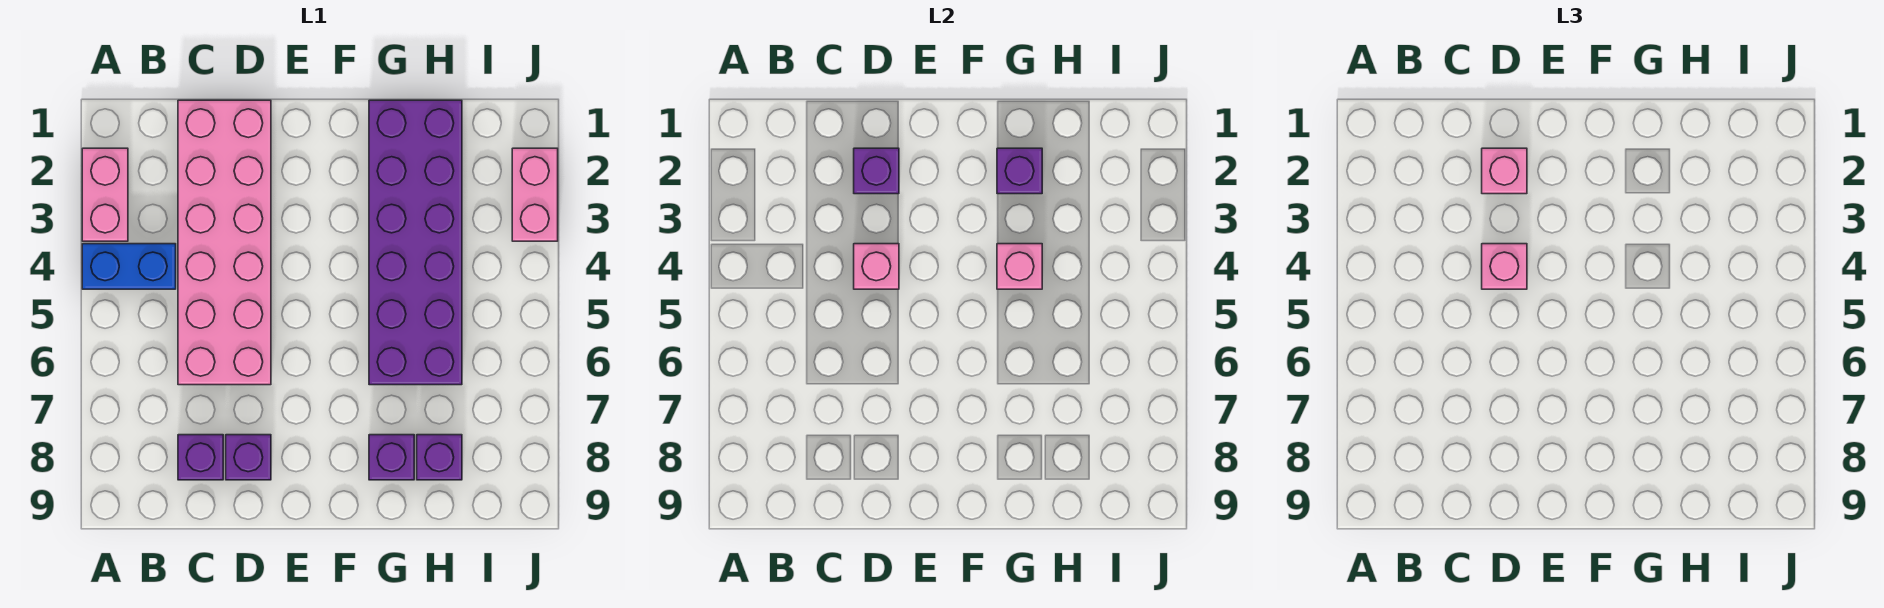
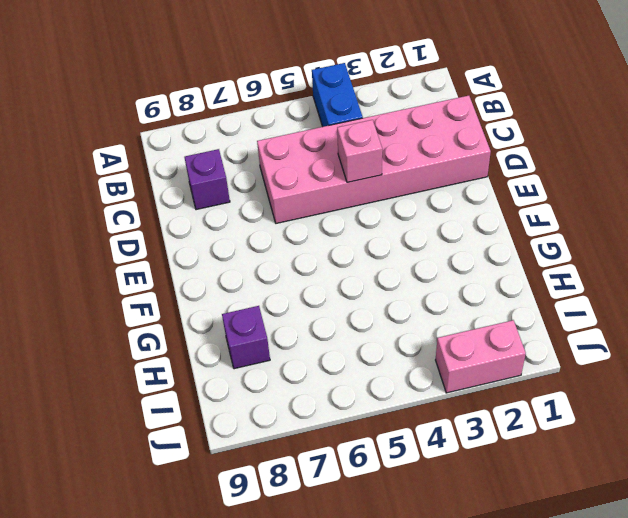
none -> pink 1x2 brick [82,148,128,241]
none -> purple 1x1 brick [226,435,271,480]
none -> purple 2x6 brick [369,100,462,385]

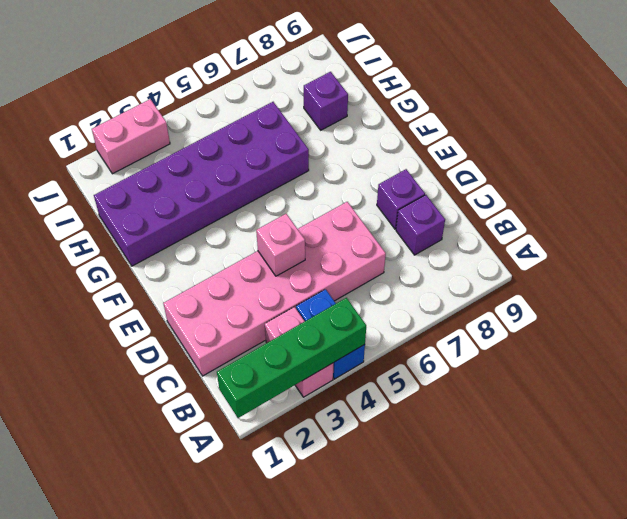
green 1x4 brick [217,298,366,418] -> none
pink 1x2 brick [265,307,333,397] -> pink 1x2 brick turned to [82,148,128,241]
none -> purple 1x1 brick [369,435,414,480]
none -> purple 1x1 brick [854,148,899,194]
none -> purple 1x1 brick [997,148,1042,194]

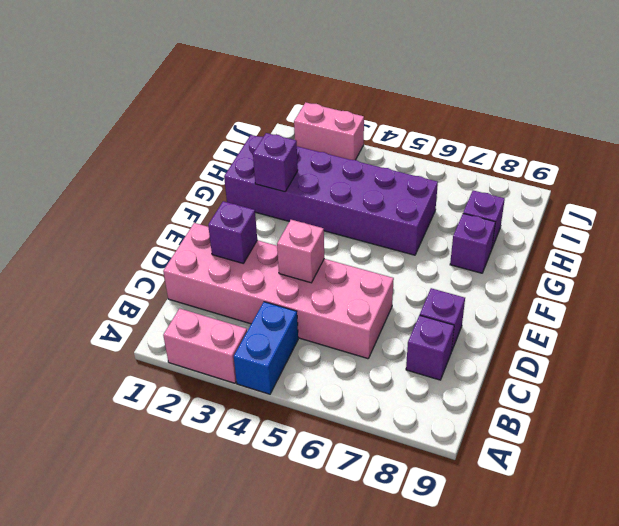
none -> pink 1x1 brick [997,244,1042,289]
none -> pink 1x1 brick [1482,148,1527,194]
none -> pink 1x1 brick [1482,244,1527,289]

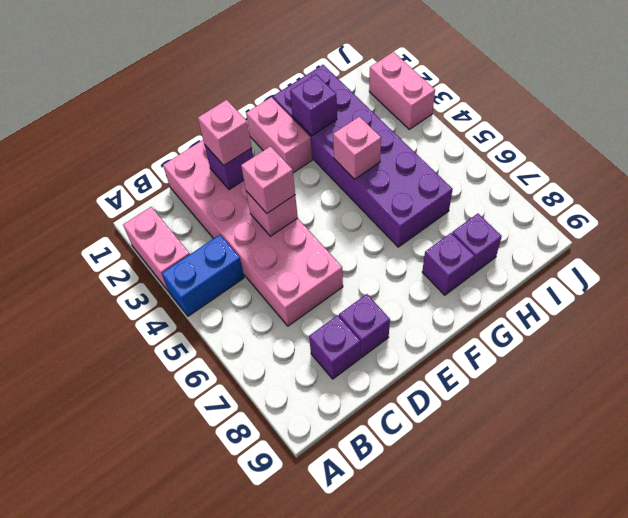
pink 1x2 brick [246,97,312,173] -> none

